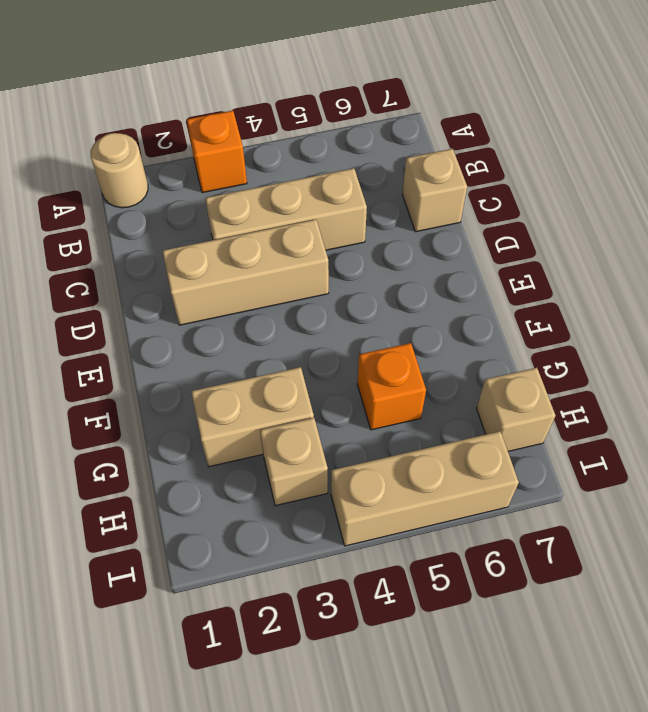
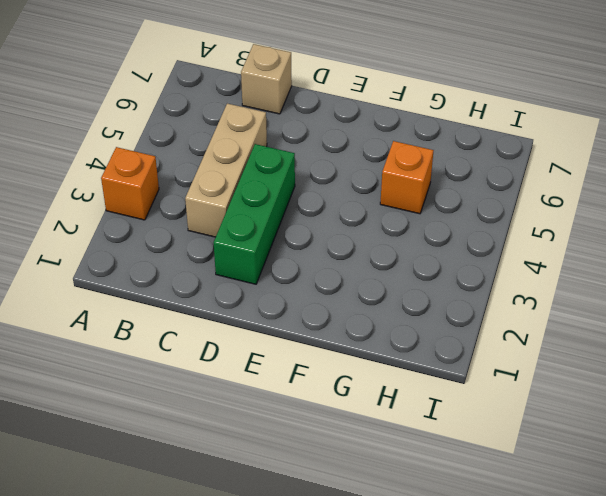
green 1x3 brick [213,144,295,284] -> tan 1x3 brick [162,219,329,325]
none -> tan 1x1 round brick [91,133,148,208]
none -> tan 1x2 brick [191,367,314,467]

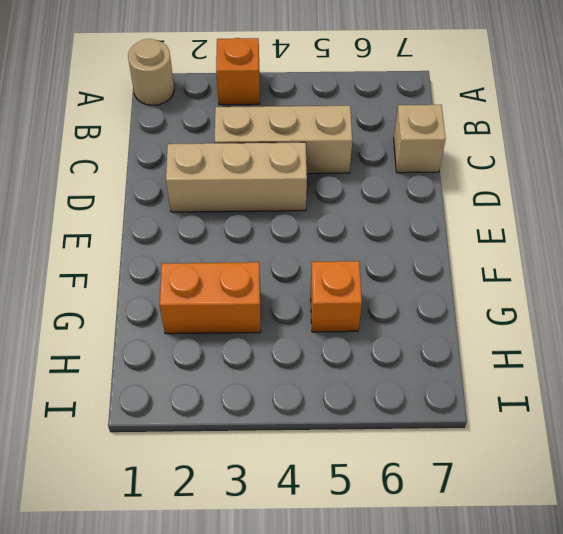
orange 1x2 brick [160,262,261,334] -> tan 1x2 brick [191,367,314,467]
none -> tan 1x1 brick [260,418,328,506]
none -> tan 1x1 brick [477,368,555,451]

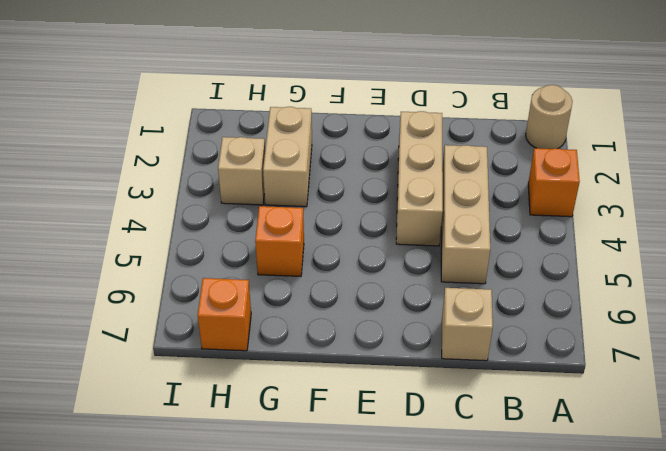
orange 1x1 brick [198,278,251,351] -> tan 1x1 brick [477,368,555,451]
none -> tan 1x3 brick [331,431,519,546]

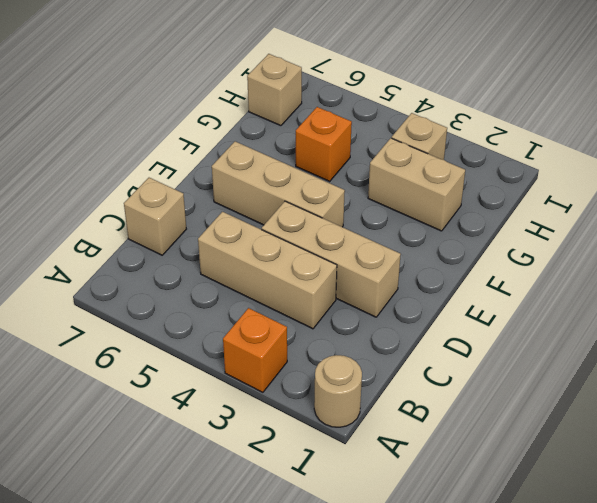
tan 1x3 brick [212,141,345,227] -> tan 1x3 brick moved to [331,431,519,546]

